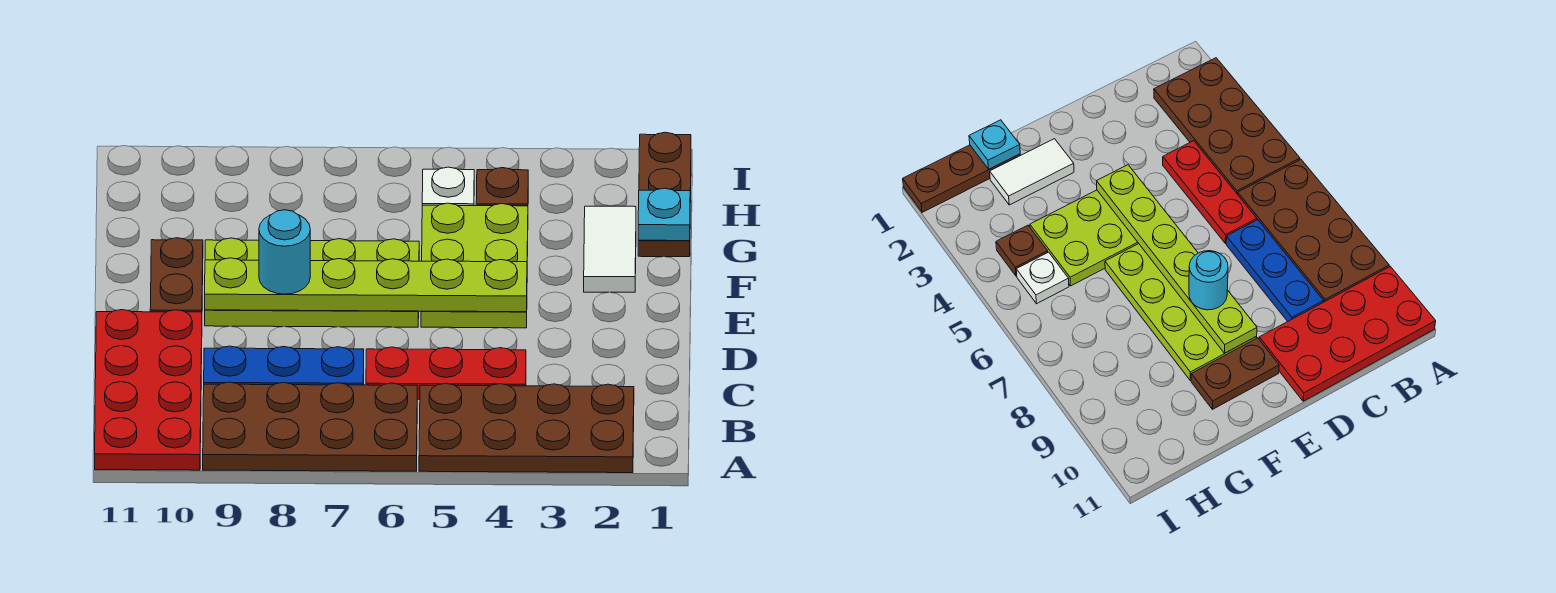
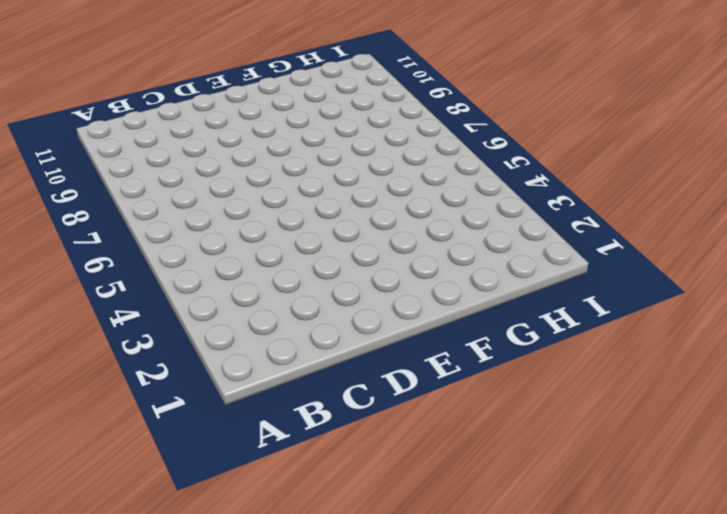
none -> brown 2x4 plate [419,383,634,473]
none -> brown 2x4 plate [203,382,417,471]
none -> red 2x4 plate [95,310,202,470]

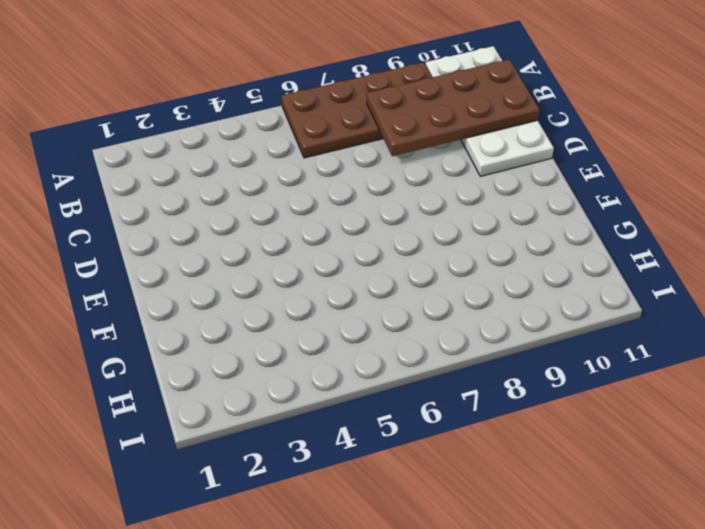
white 2x4 plate [426,46,554,176] -> red 2x4 plate [95,310,202,470]
brown 2x4 plate [367,59,540,156] -> brown 2x4 plate moved to [419,383,634,473]
none -> red 1x3 plate [366,347,526,399]
none -> blue 1x3 plate [204,346,364,385]
none -> lime 2x3 plate [421,203,528,328]

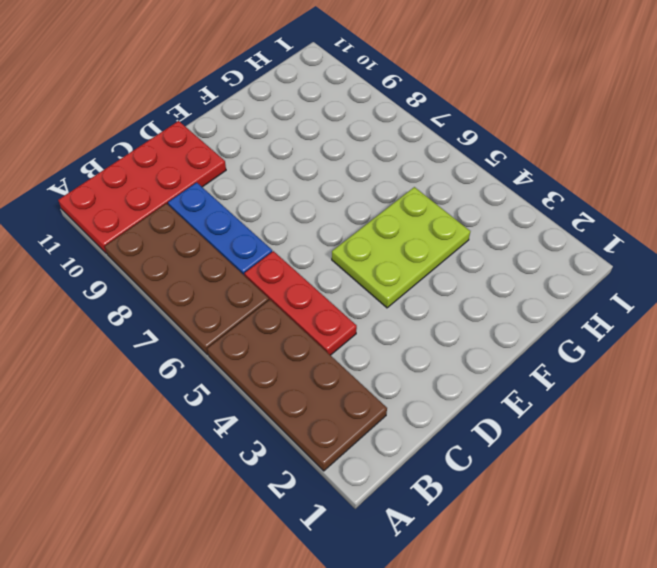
none -> lime 2x4 plate [205,238,419,327]
none -> brown 1x2 plate [150,238,203,312]
none -> white 1x2 tile [584,206,636,292]

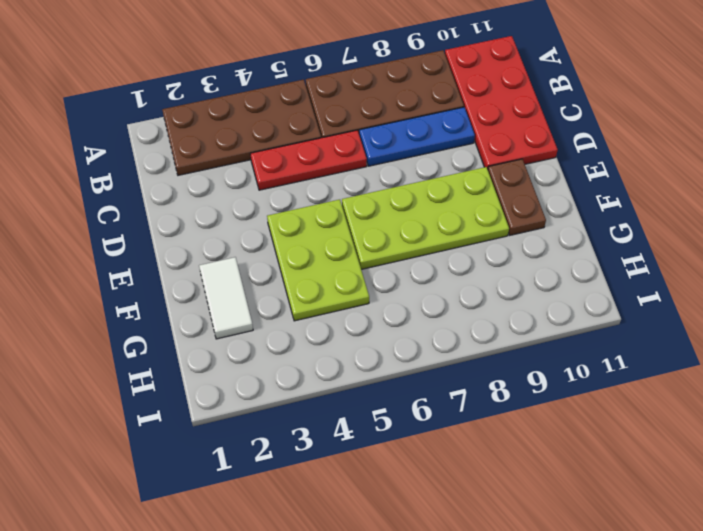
none -> brown 1x3 plate [638,132,691,257]
none -> brown 1x1 plate [476,168,528,206]
none -> white 1x1 plate [422,167,474,206]

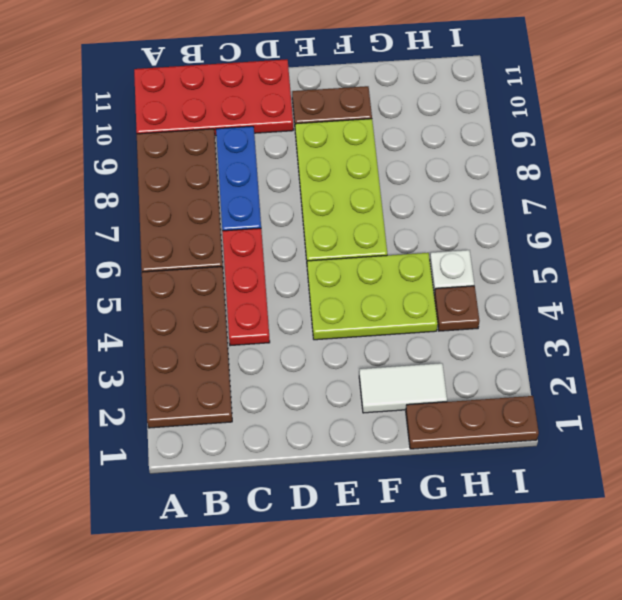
none -> lime 1x6 plate [205,258,527,312]
none -> cyan 1x1 plate [638,188,690,241]
none -> cyan 1x1 round brick [259,210,310,294]

